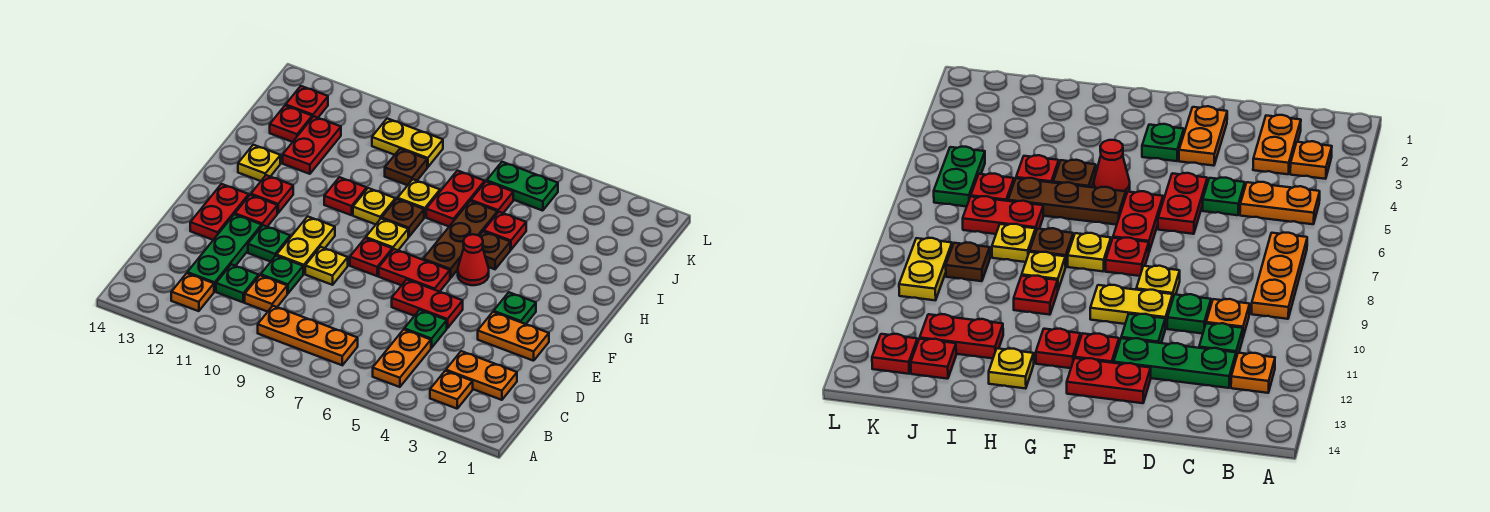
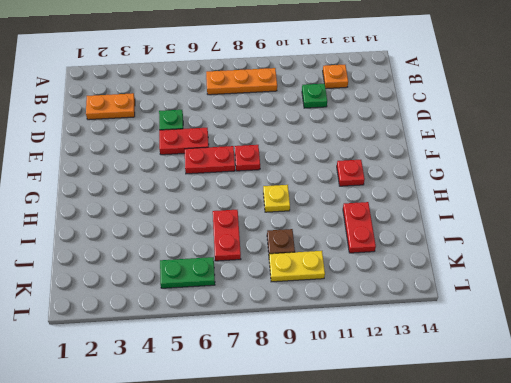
none -> orange 1x1 plate [430,371,473,409]
none -> orange 1x2 plate [373,330,431,387]
none -> orange 1x1 plate [245,275,287,312]
none -> green 1x3 plate [187,214,262,292]

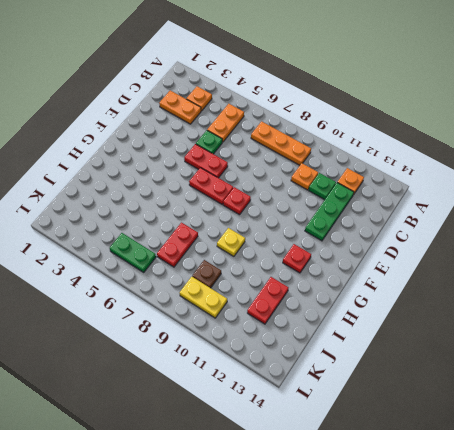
none -> green 1x1 plate [261,256,303,294]
none -> orange 1x2 plate [478,312,549,361]
none -> yellow 1x1 plate [305,247,348,285]
none -> yellow 1x2 plate [277,216,335,274]

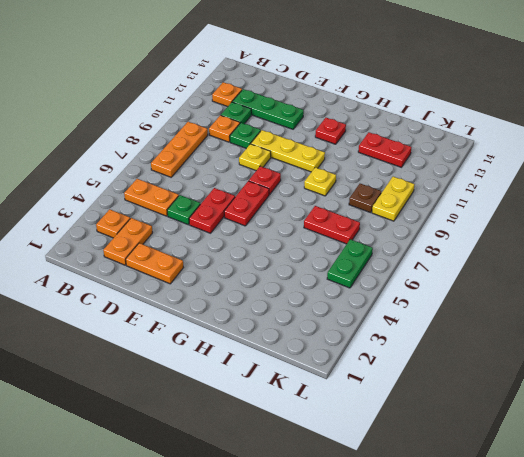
orange 1x2 plate [126,243,183,284] -> orange 1x2 plate turned to [478,312,549,361]
yellow 1x3 plate [251,130,325,172] -> yellow 1x2 plate [277,216,335,274]
none -> green 1x1 plate [248,225,290,262]
none -> red 1x2 plate [190,184,249,240]
none -> green 1x1 plate [494,292,536,324]
none -> red 1x1 plate [235,195,277,227]

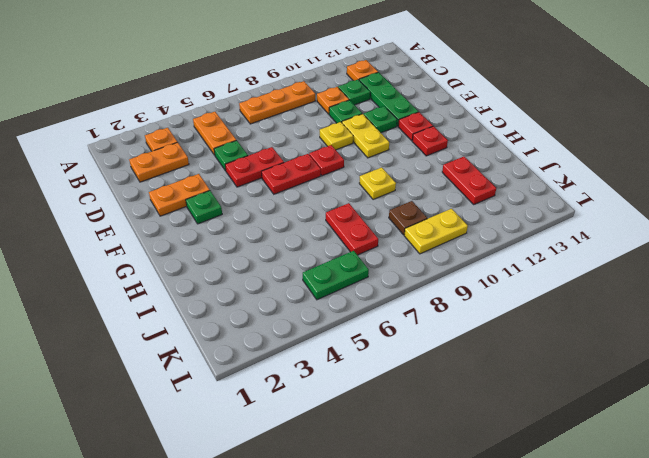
none -> red 1x2 plate [190,184,249,240]
none -> red 1x1 cone [458,234,489,285]
none -> brown 1x3 plate [423,201,497,278]
none -> yellow 1x1 plate [366,218,408,250]

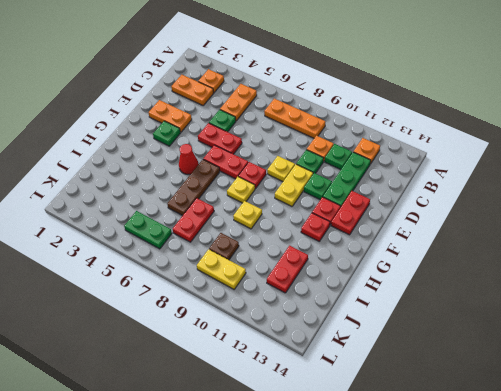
none -> brown 1x1 plate [480,231,510,269]
none -> brown 1x1 plate [382,199,424,237]
none -> red 1x1 plate [324,177,367,215]
none -> yellow 1x1 plate [238,145,280,181]

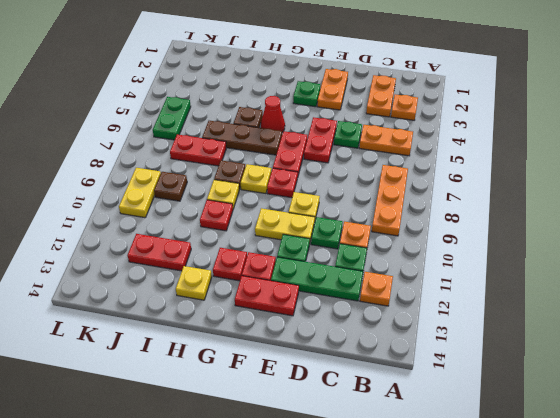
none -> red 1x1 plate [484,212,526,250]
none -> yellow 1x1 plate [398,179,440,217]
none -> red 1x1 plate [471,181,513,213]
none -> red 1x1 plate [270,105,312,142]

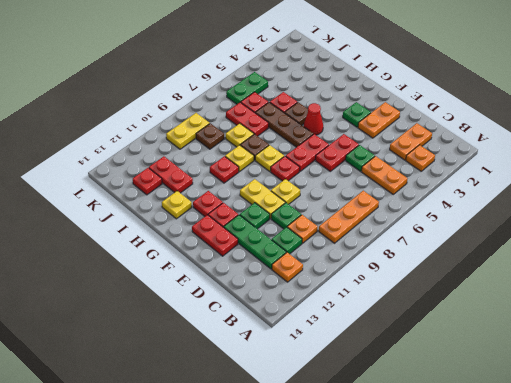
none -> red 1x1 plate [286,86,328,118]

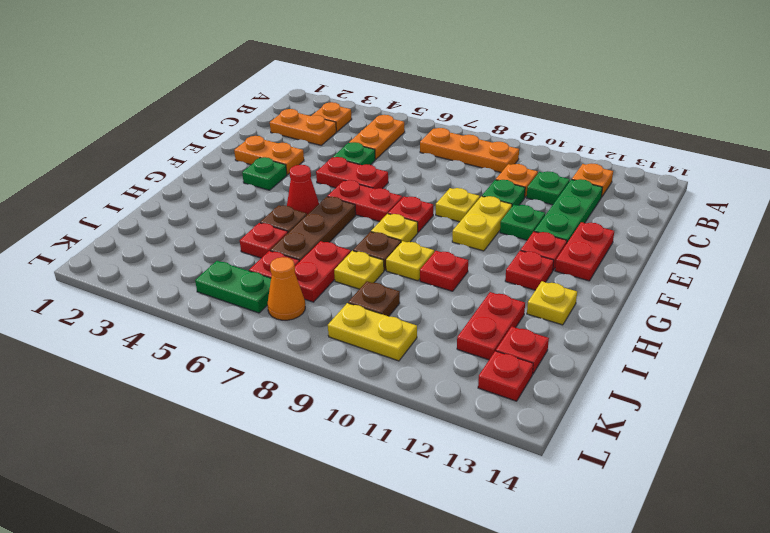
orange 1x1 cone [267,257,305,320] -> none

